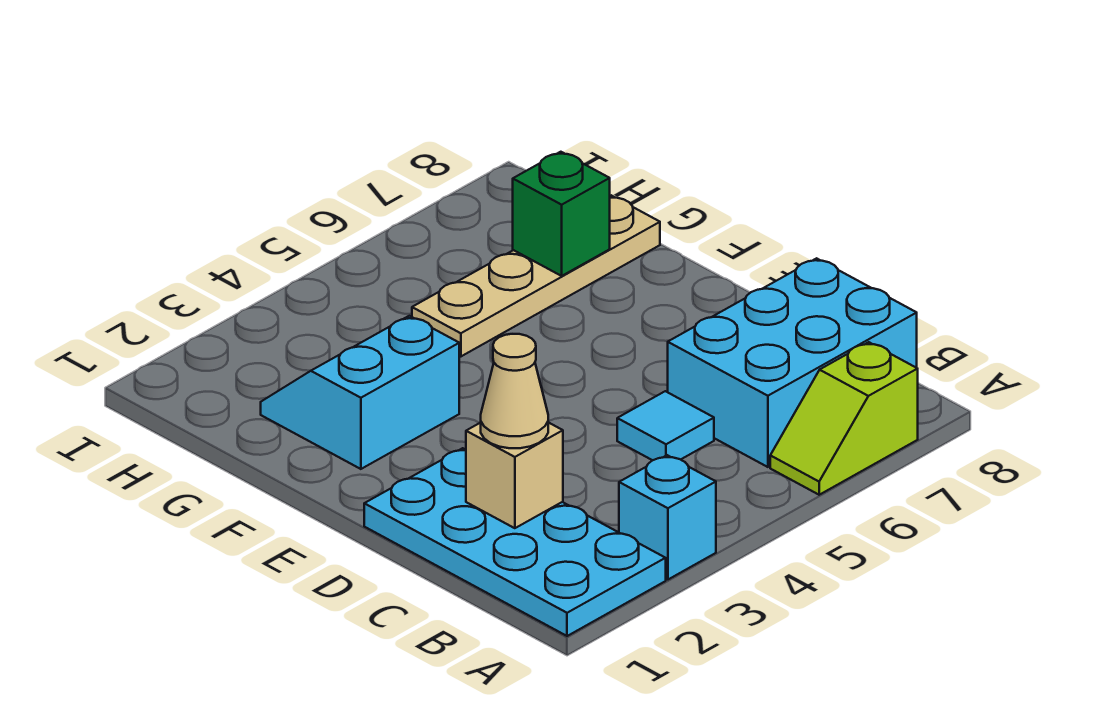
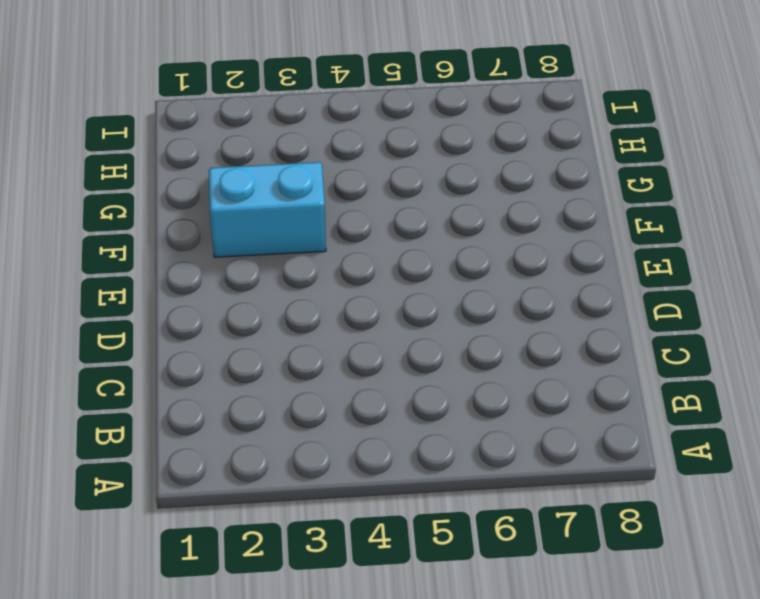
none -> cyan 2x4 plate [364,448,666,636]
none -> cyan 1x1 brick [619,455,716,579]

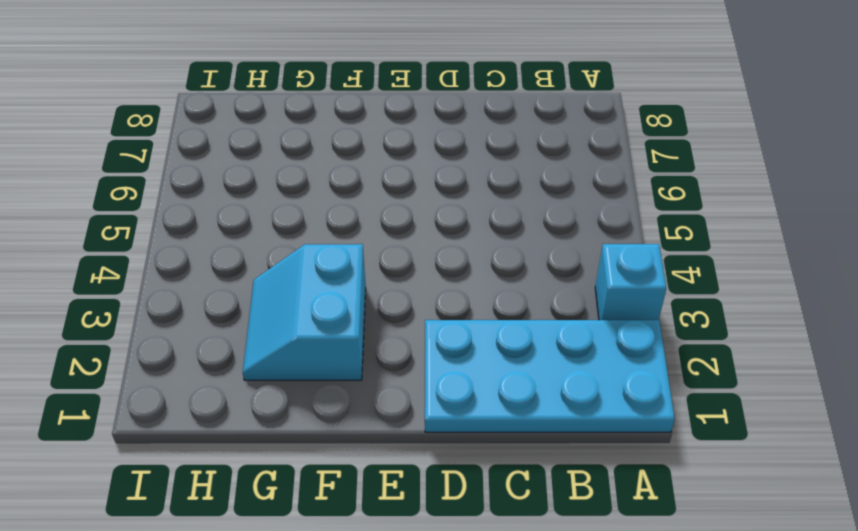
none -> lime 1x2 slope [770,342,918,495]
none -> cyan 2x3 brick [668,258,917,467]

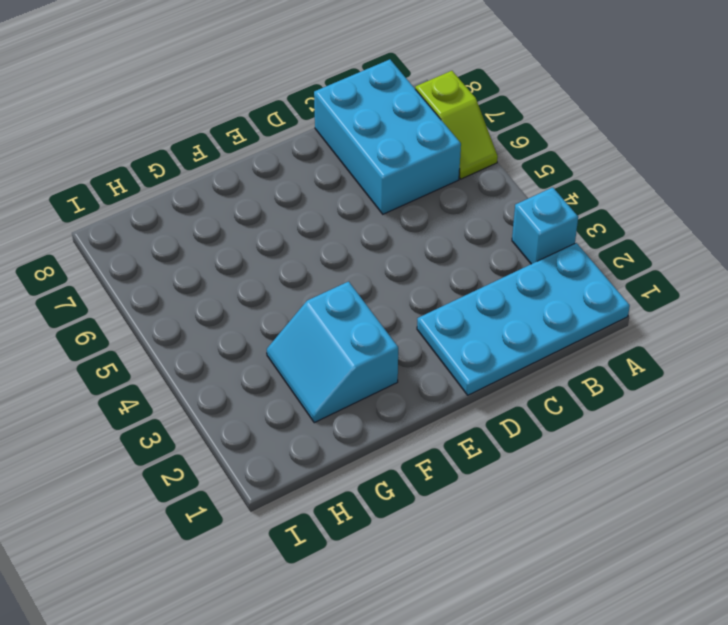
none -> cyan 1x1 tile [617,391,714,460]
none -> tan 1x4 plate [412,195,660,357]

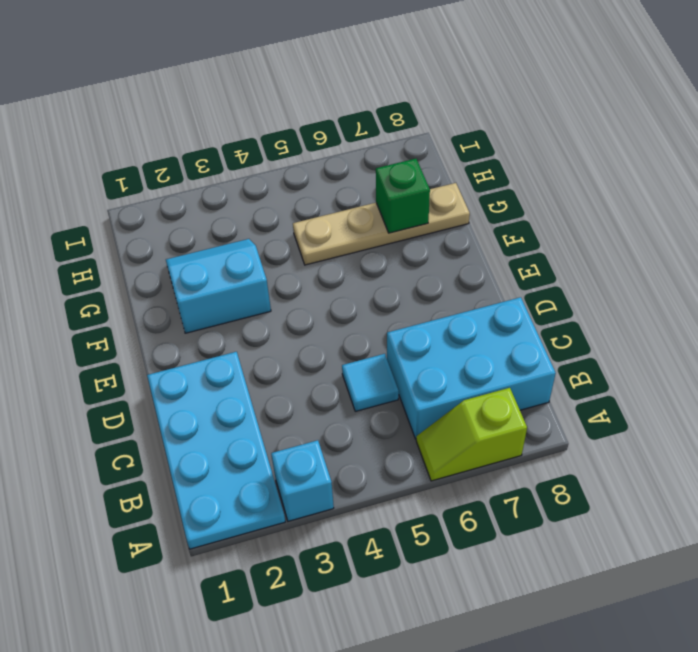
none -> tan 1x1 brick [466,422,563,528]
none -> tan 1x1 cone [481,334,548,448]

